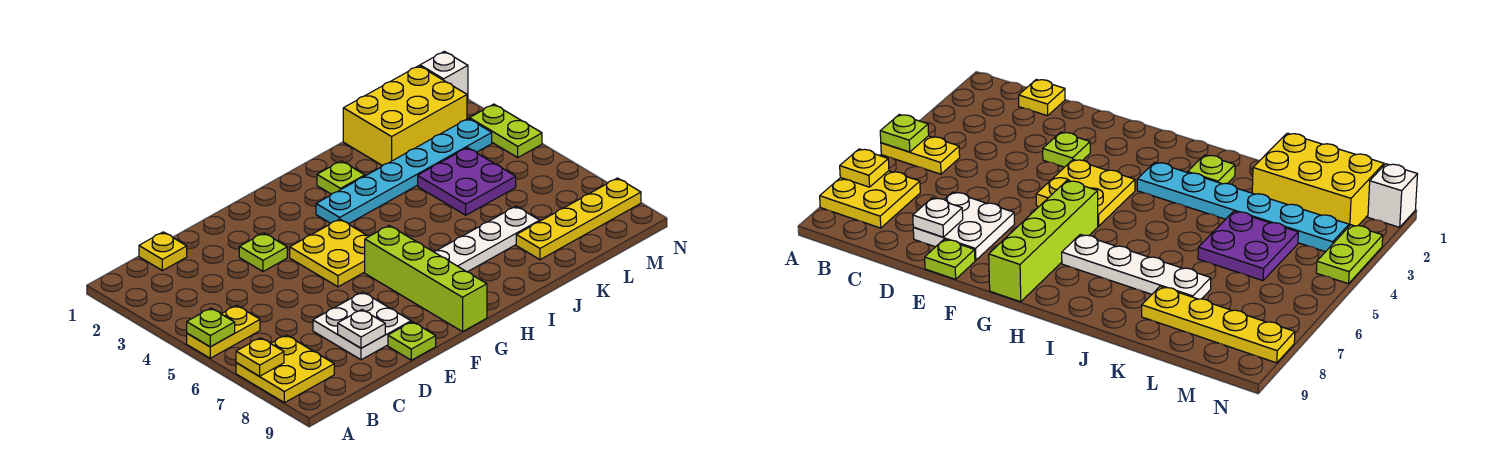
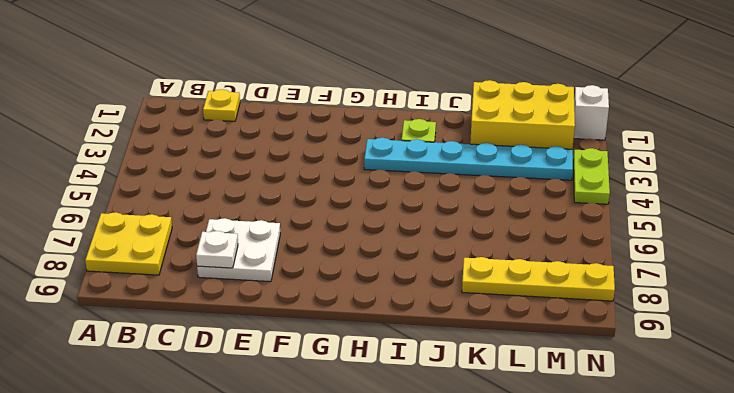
none -> yellow 1x2 plate [187,305,260,358]
none -> lime 1x1 plate [239,233,287,271]
none -> lime 1x1 plate [388,322,436,360]

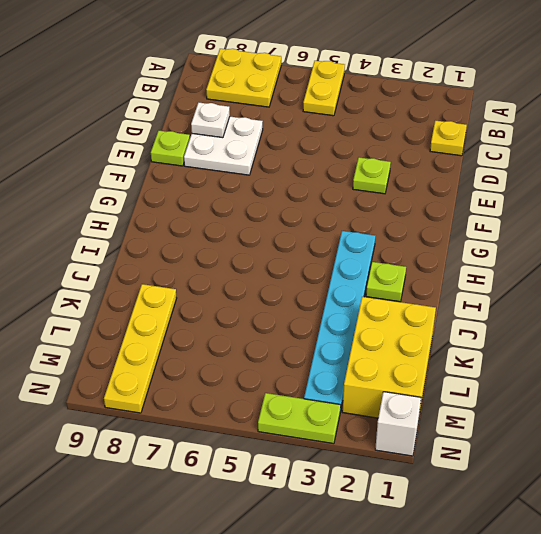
none -> yellow 2x2 plate [290,219,369,287]
none -> lime 1x4 brick [365,226,487,332]
none -> white 1x4 plate [434,206,540,272]

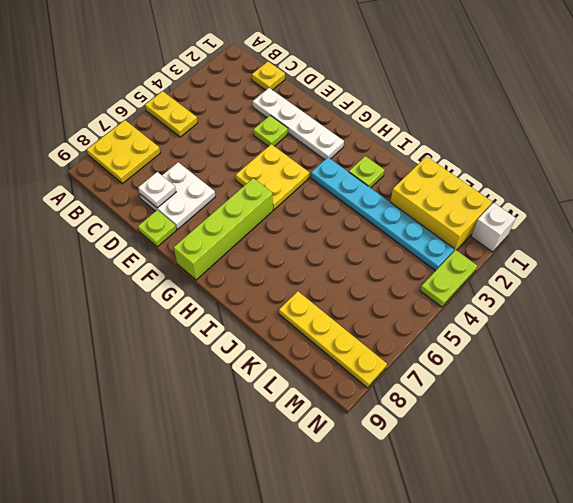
white 1x4 plate [253,88,344,160] -> white 1x4 plate moved to [434,206,540,272]
none -> purple 2x2 plate [418,148,516,215]
none -> lime 1x1 plate [187,308,235,347]
none -> yellow 1x1 plate [236,338,284,376]

